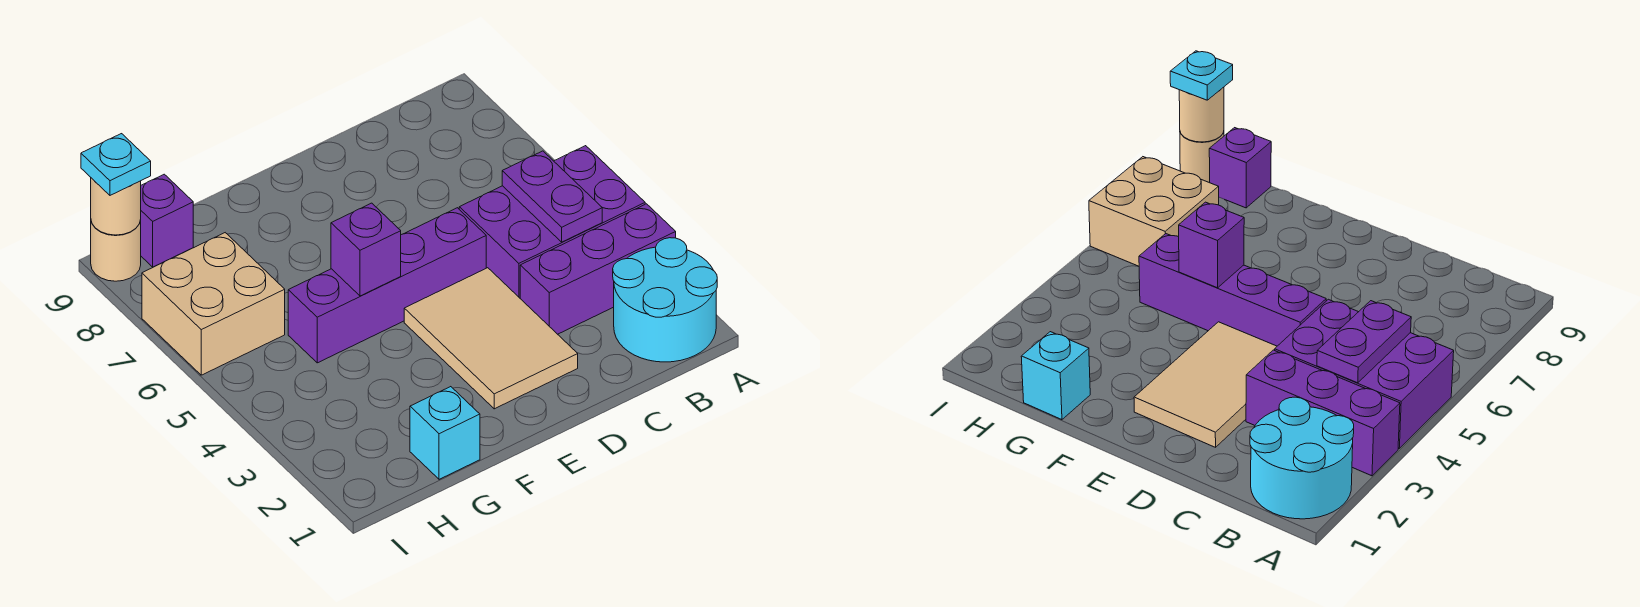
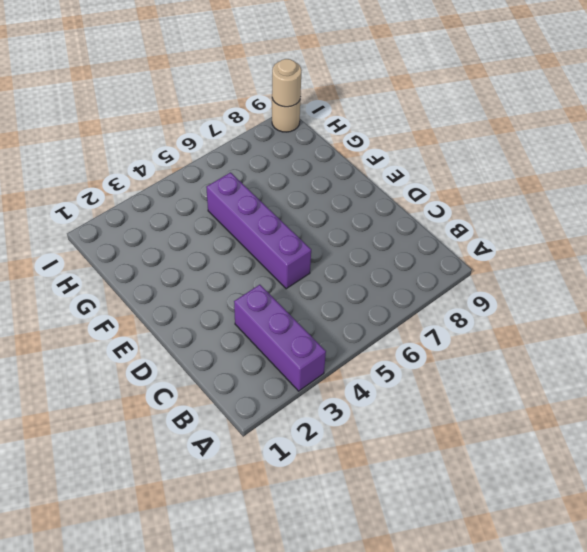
none -> cyan 2x2 round brick [613,238,717,362]
none -> purple 2x3 brick [459,146,645,298]
none -> tan 2x3 tile [404,268,578,409]

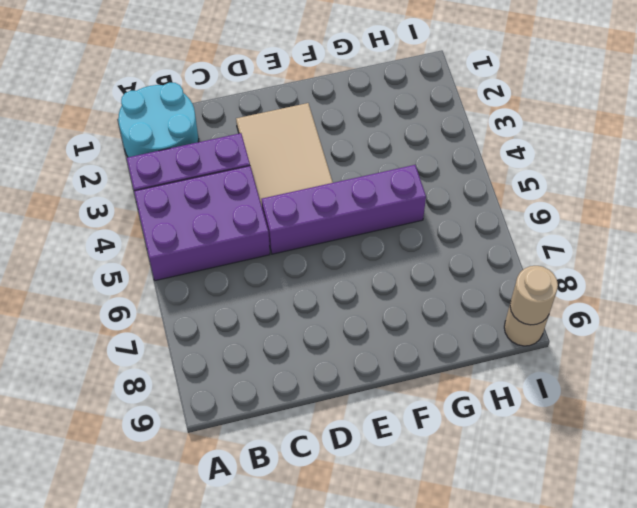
none -> cyan 1x1 brick [410,387,480,479]
none -> tan 2x2 brick [142,233,285,375]
none -> purple 1x1 brick [141,174,193,267]

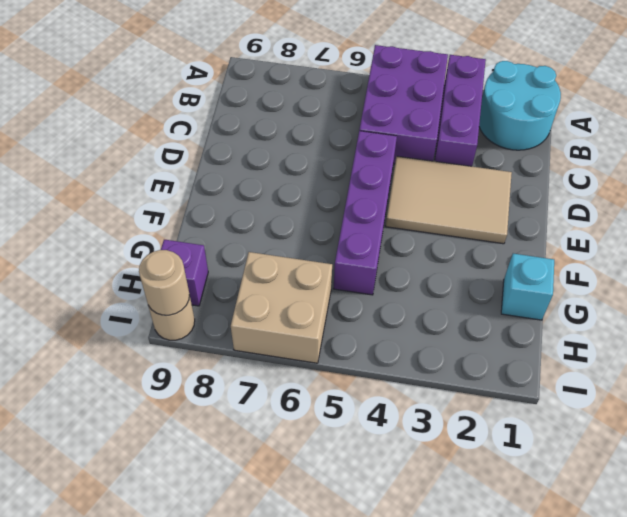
none -> purple 1x2 plate [502,151,602,242]
none -> purple 1x1 brick [331,203,401,296]
none -> cyan 1x1 plate [81,134,151,195]

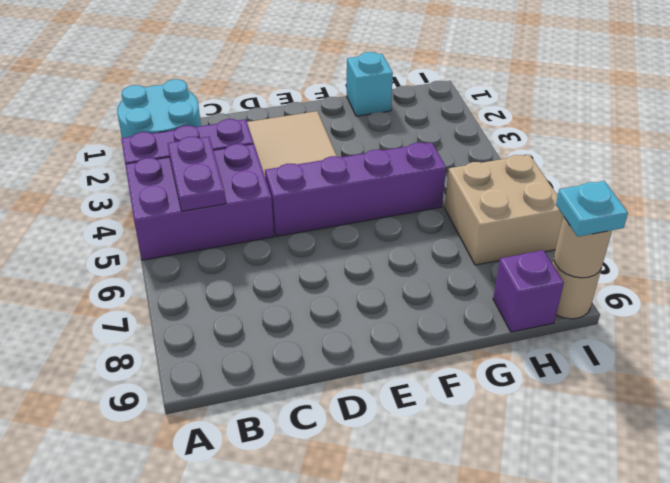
none -> purple 1x1 brick [331,203,401,296]

